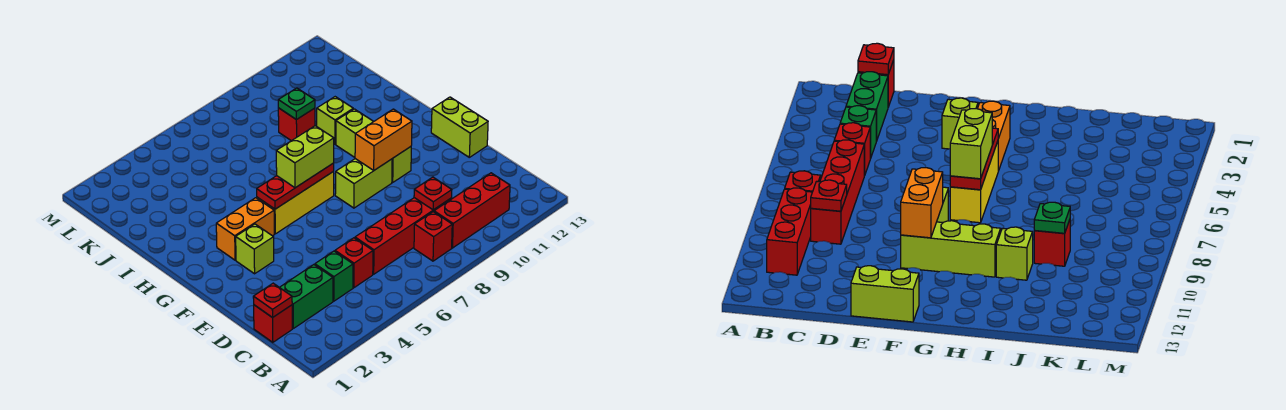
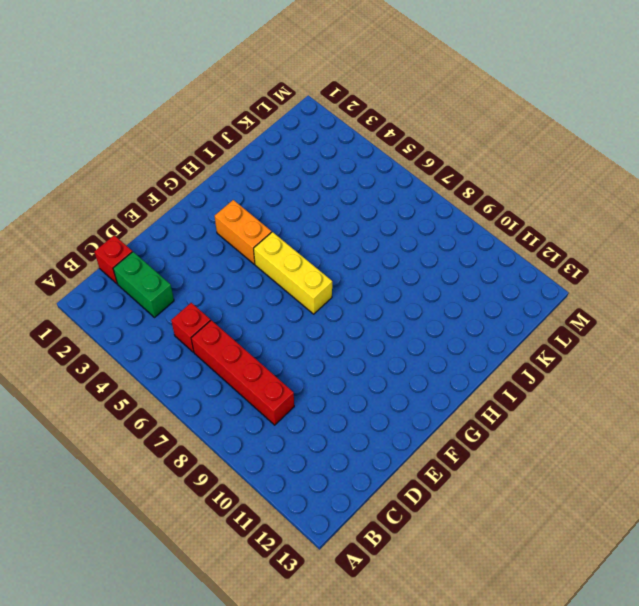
none -> red 1x1 brick [414,212,452,261]
none -> red 1x3 brick [434,173,510,248]
none -> green 1x1 brick [315,251,353,301]

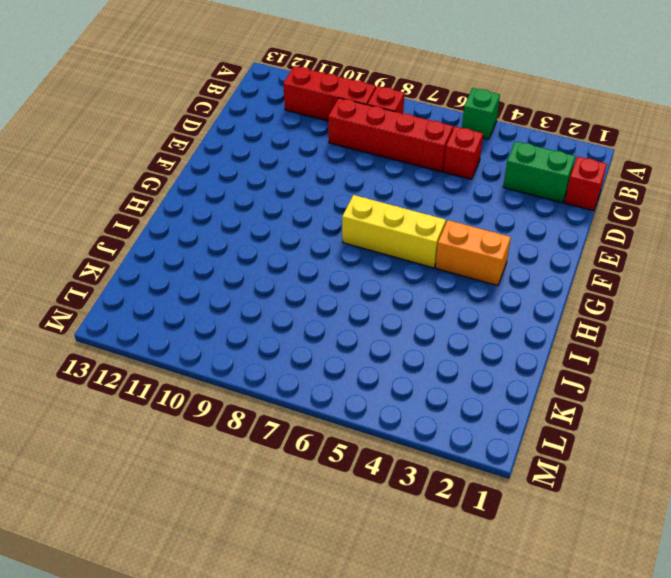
green 1x1 brick [462,88,500,139] -> green 1x1 brick moved to [315,251,353,301]
none -> lime 1x2 brick [431,97,488,157]
none -> lime 1x1 brick [236,224,274,274]
none -> lime 1x2 brick [335,159,392,208]

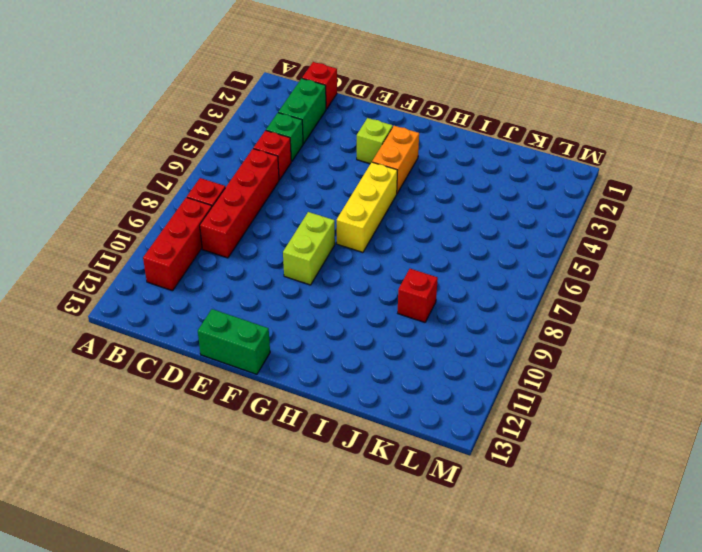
green 1x2 brick [198,309,270,374] -> lime 1x2 brick [431,97,488,157]
none -> lime 1x3 brick [336,109,411,182]
none -> lime 1x1 brick [317,97,353,144]
none -> red 1x1 plate [253,283,292,318]

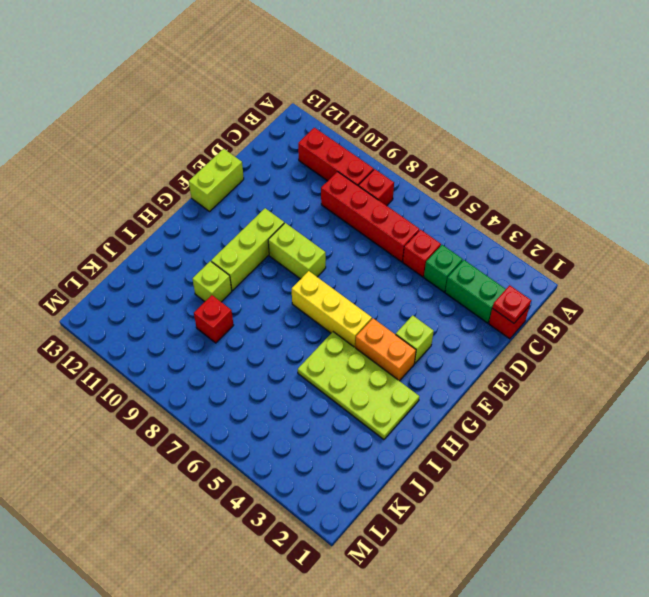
lime 2x4 plate [298,332,419,440] -> none
none -> red 1x1 plate [414,177,452,210]
none -> orange 1x2 brick [355,109,412,170]
none -> red 1x3 plate [257,163,334,209]

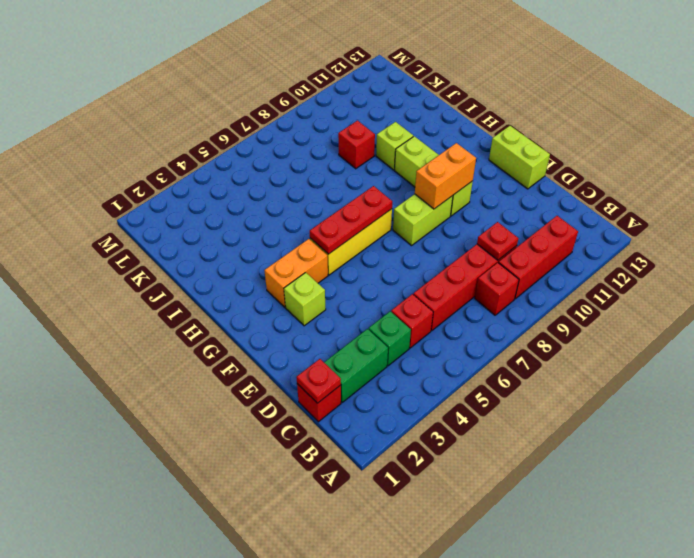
none -> green 1x1 plate [278,88,315,120]
none -> lime 1x2 brick [276,126,334,188]

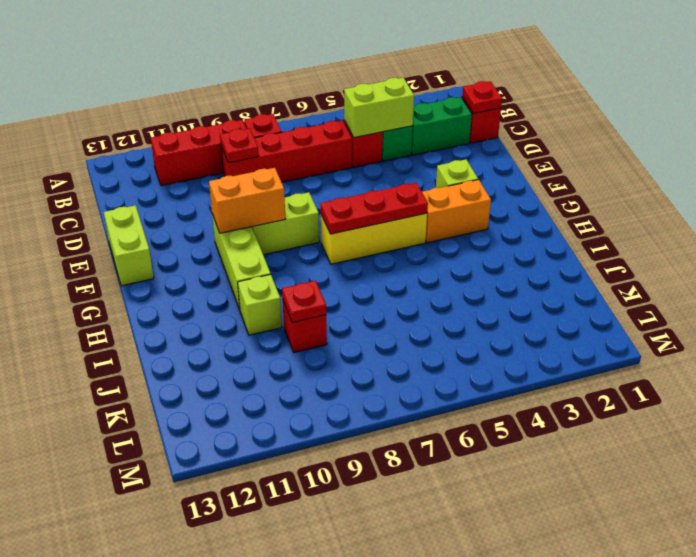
lime 1x2 brick [344,78,414,138] -> lime 1x2 brick moved to [276,126,334,188]
red 1x1 plate [282,281,326,323] -> green 1x1 plate [278,88,315,120]

